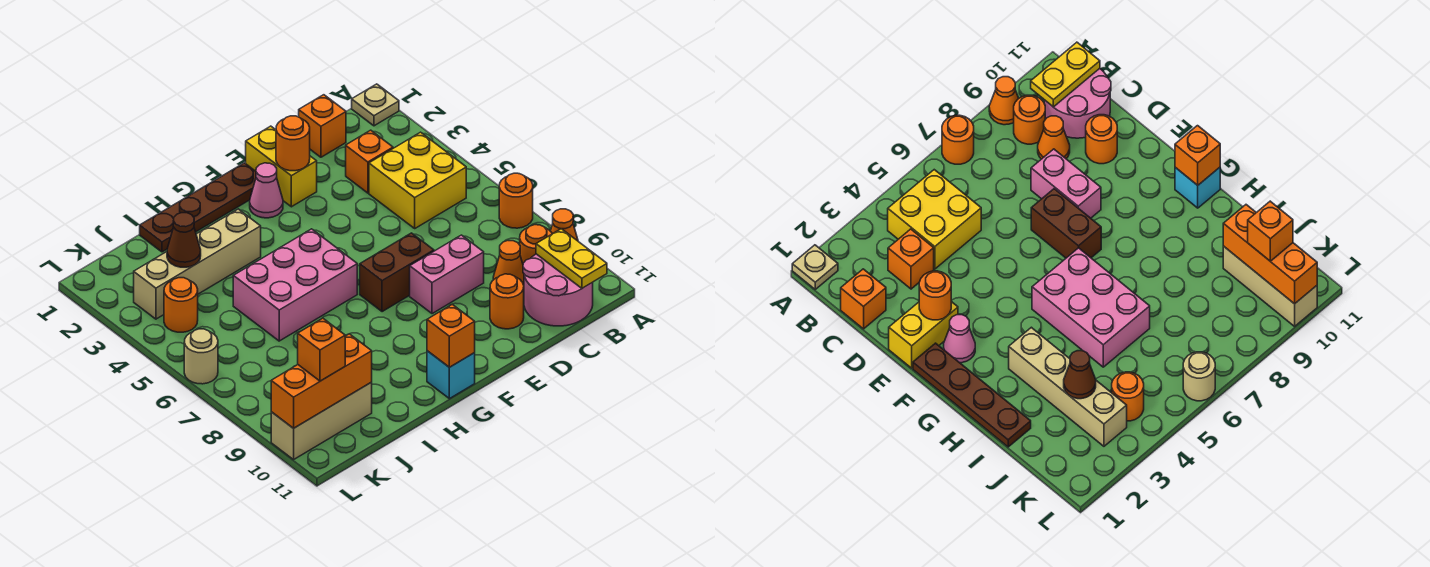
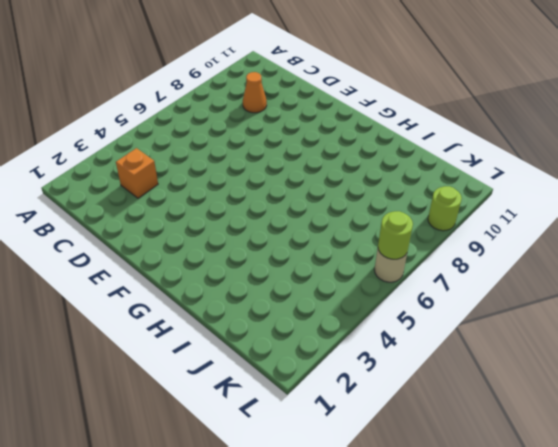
lime 1x1 round brick [378,211,413,259] -> none
lime 1x1 round brick [428,186,462,231] -> none
none -> tan 1x1 plate [352,84,399,126]
none -> orange 1x1 round brick [499,173,533,228]
none -> orange 1x1 cone [551,209,578,241]

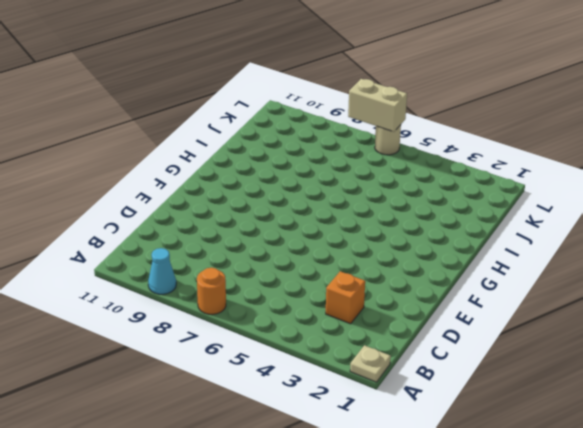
cyan 1x1 cone [148,248,176,294] -> orange 1x1 cone [551,209,578,241]
tan 1x2 brick [348,79,407,132] -> none
none -> yellow 2x2 brick [369,132,466,228]
none -> orange 1x1 round brick [520,225,552,263]
none -> pink 2x2 round brick [523,254,593,326]

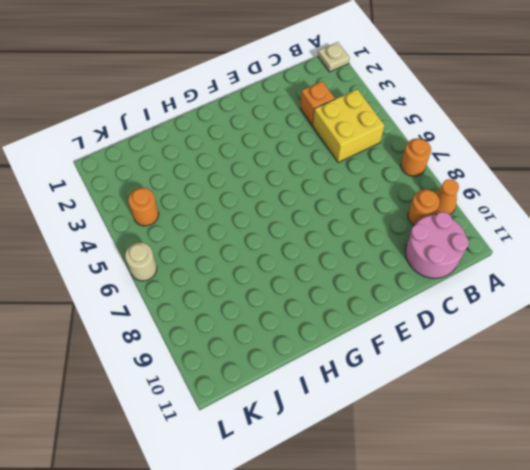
none -> orange 1x1 brick [299,95,346,157]
none -> orange 1x1 cone [493,241,524,285]
none -> pink 1x2 brick [410,235,484,314]

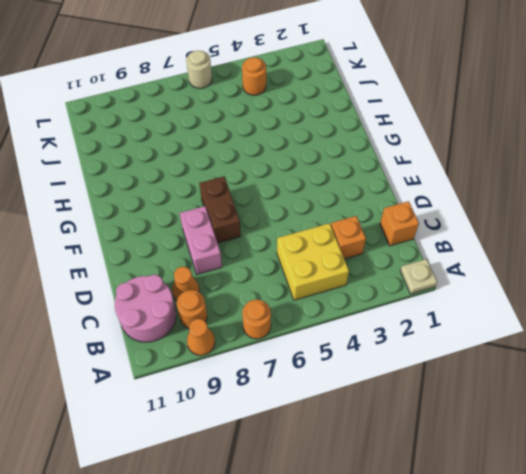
none -> orange 1x1 round brick [490,274,524,329]
none -> yellow 1x2 brick [246,126,317,207]
none -> brown 1x4 plate [140,163,256,252]

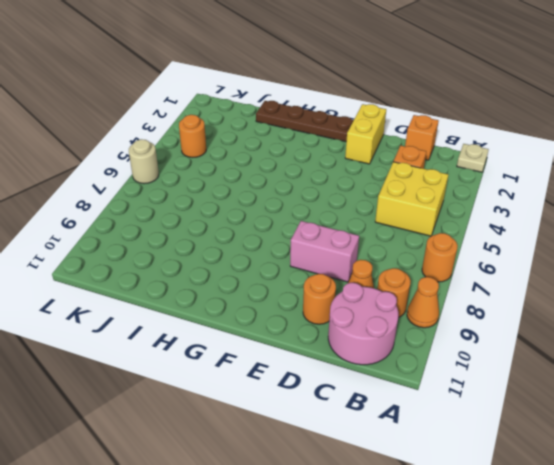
none -> brown 1x2 brick [360,233,434,312]
none -> pink 1x1 cone [250,163,283,218]
none -> pink 2x3 brick [233,229,357,341]

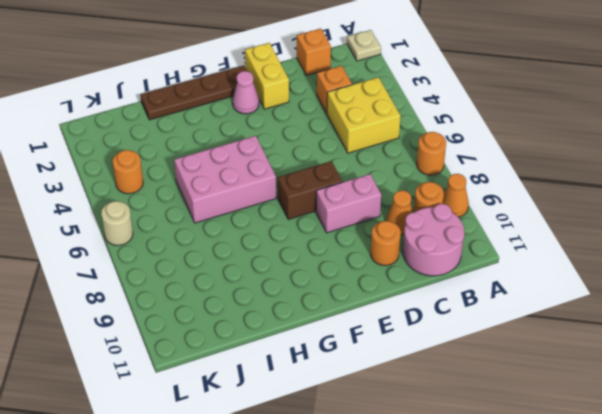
none -> cyan 1x1 brick [427,351,475,399]
none -> tan 1x4 brick [134,209,261,319]
none -> tan 1x3 brick [271,382,372,460]

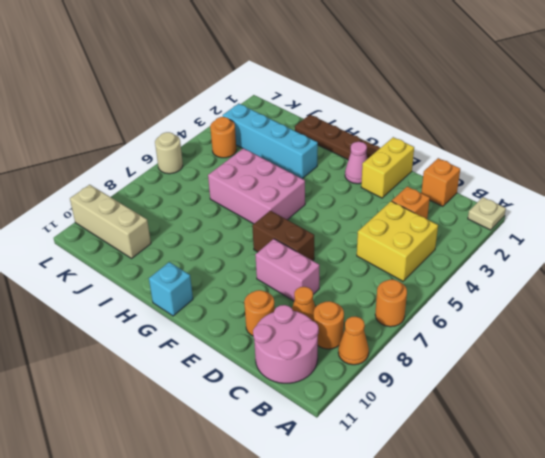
cyan 1x4 brick [223,104,318,179] -> tan 1x4 brick [134,209,261,319]
none -> yellow 1x2 plate [536,229,607,288]
none -> orange 1x1 round brick [276,116,310,171]
none -> orange 1x1 brick [427,304,475,367]

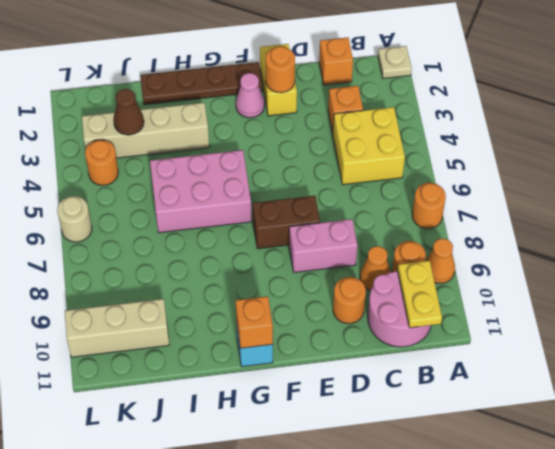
none -> orange 1x3 brick [271,334,372,428]
none -> orange 1x1 brick [298,318,345,381]

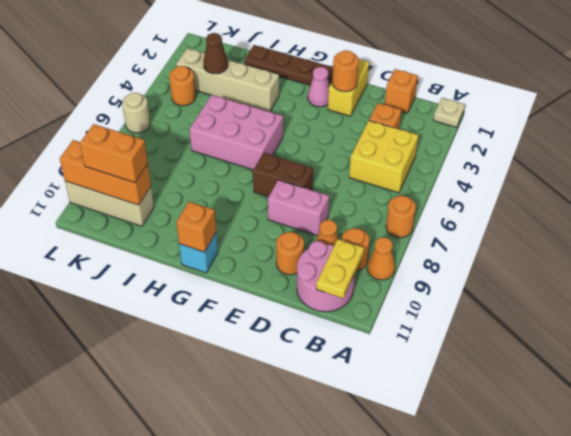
orange 1x2 brick [80,124,148,183] -> orange 1x1 brick [298,318,345,381]

